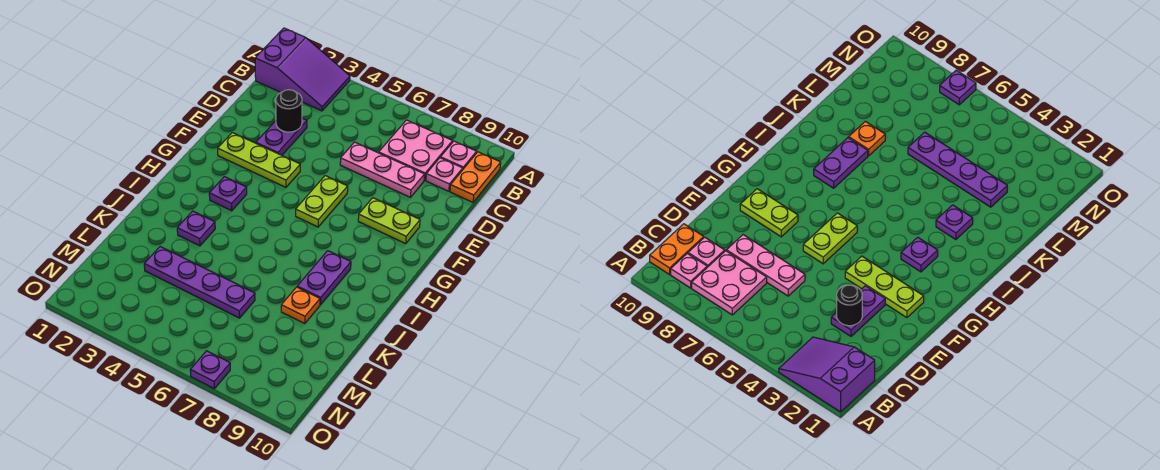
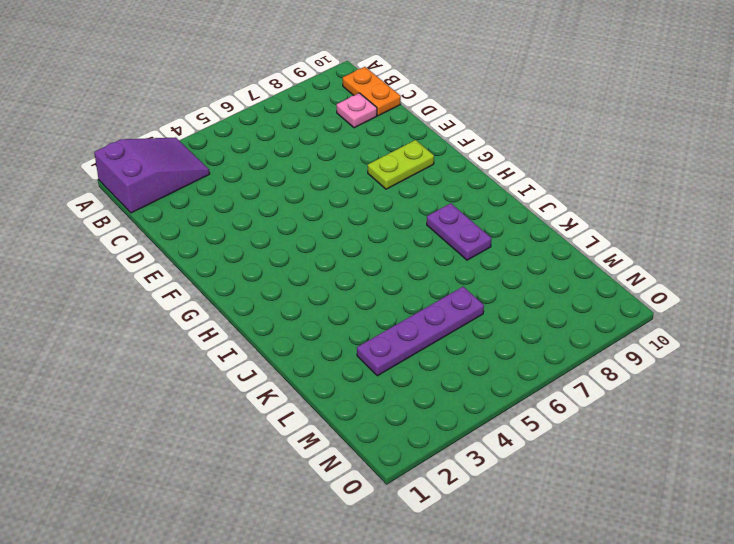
none -> pink 2x2 plate [379,120,453,180]
none -> pink 1x1 plate [440,141,477,169]
none -> purple 1x2 plate [256,118,307,155]

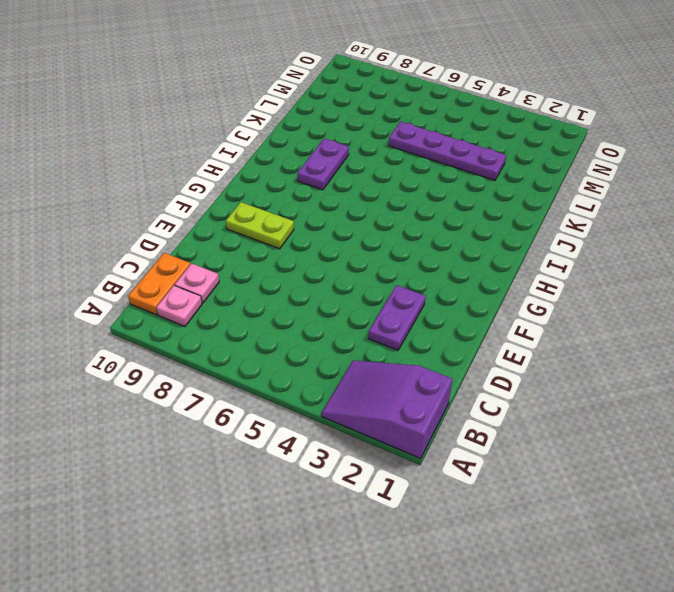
none -> pink 2x2 plate [379,120,453,180]
none -> pink 1x3 plate [340,142,425,197]
none -> lime 1x3 plate [218,133,300,187]

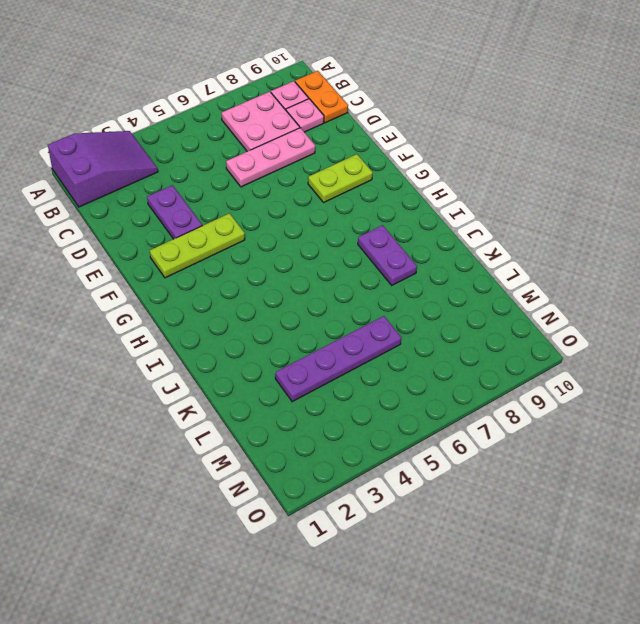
none -> lime 1x2 plate [296,176,348,227]
none -> purple 1x1 plate [209,177,247,211]
none -> purple 1x1 plate [177,211,215,246]

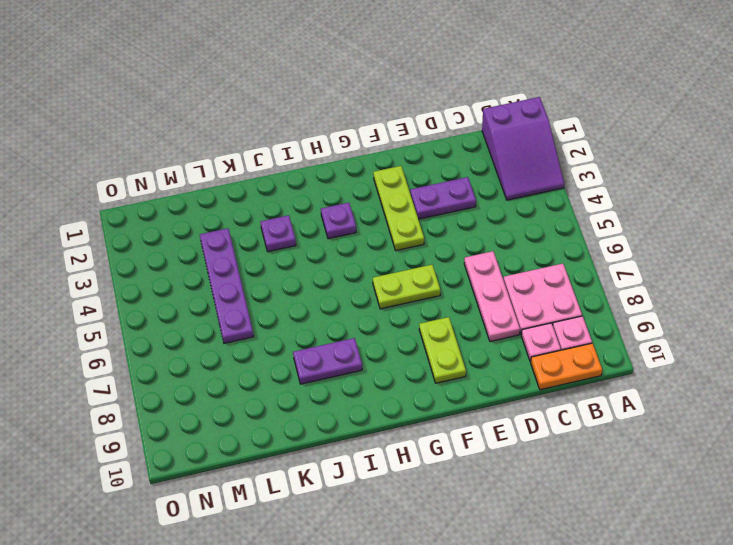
none -> orange 1x1 plate [281,287,320,324]
none -> purple 1x1 plate [190,351,230,388]
none -> black 1x1 round brick [276,90,302,132]

